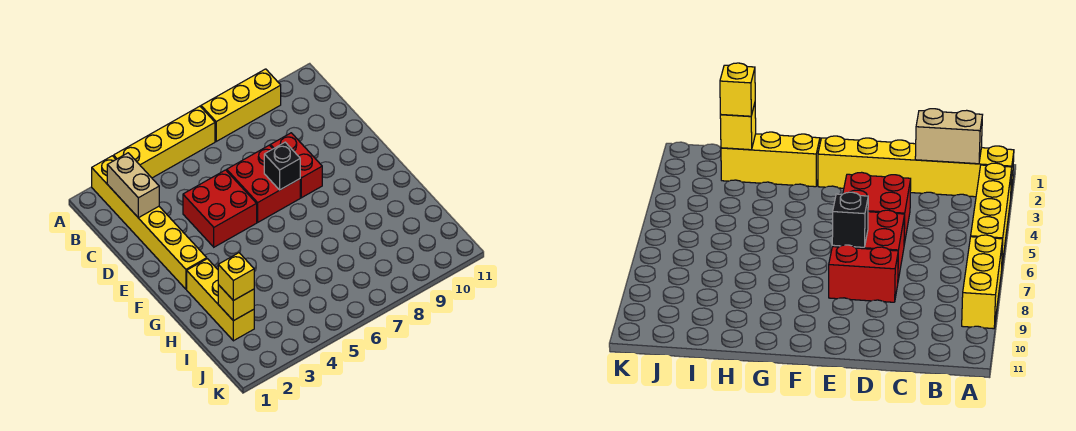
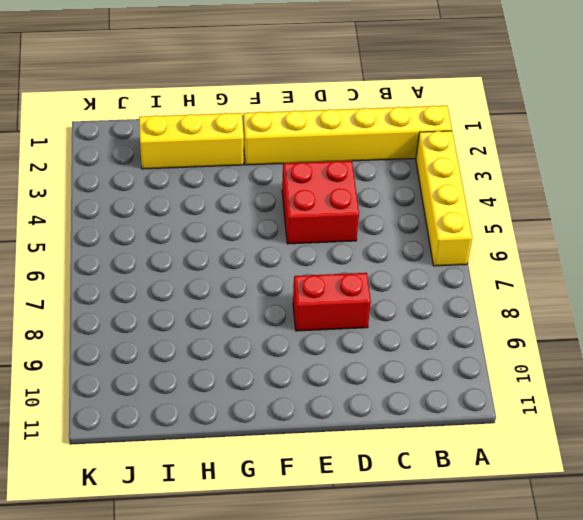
none -> yellow 1x3 brick [201,69,281,141]
none -> red 2x2 brick [227,145,300,222]

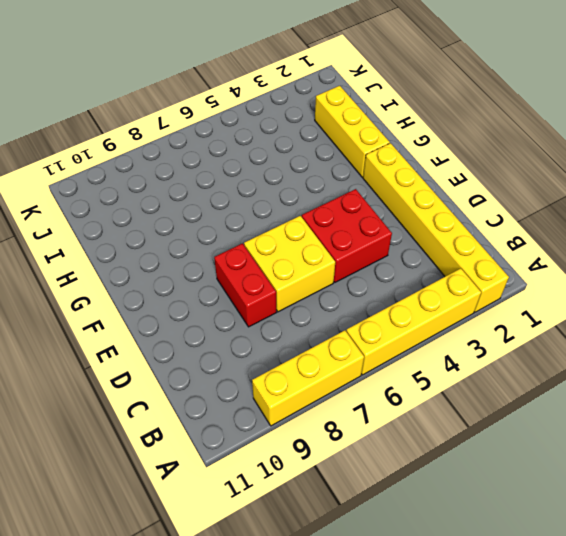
yellow 2x2 brick [244,216,335,312] -> red 2x2 brick [227,145,300,222]
none -> tan 1x2 brick [107,153,159,218]
none -> black 1x1 brick [264,142,300,190]

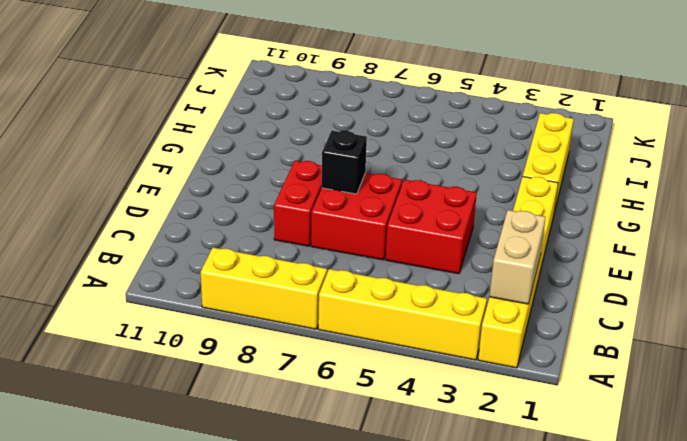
none -> yellow 1x1 brick [218,285,254,321]
none -> yellow 1x1 brick [218,253,254,301]

